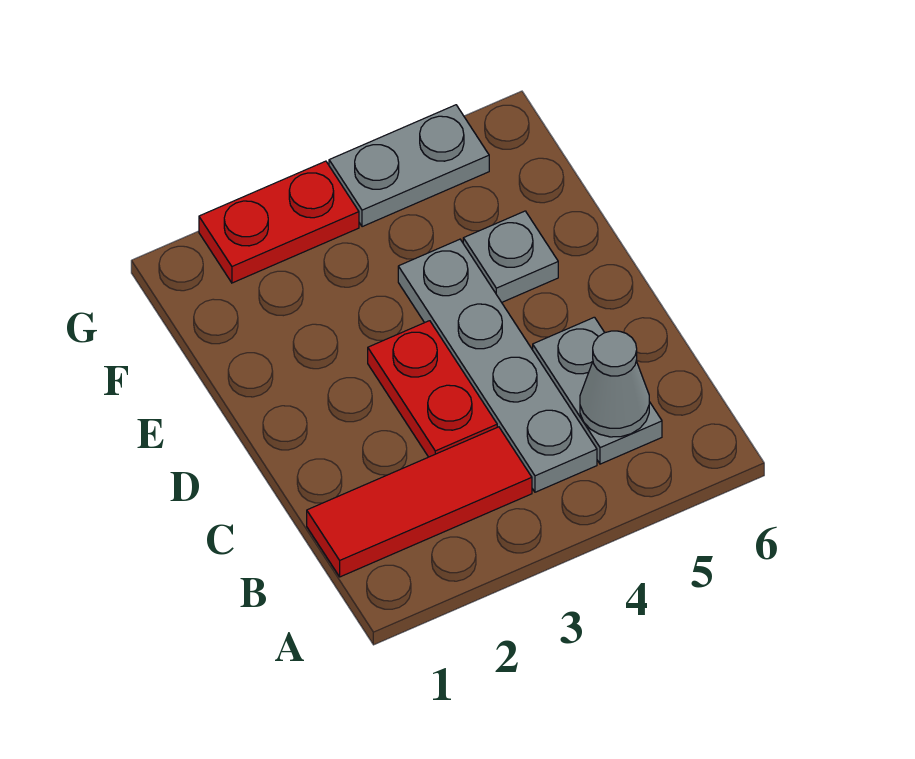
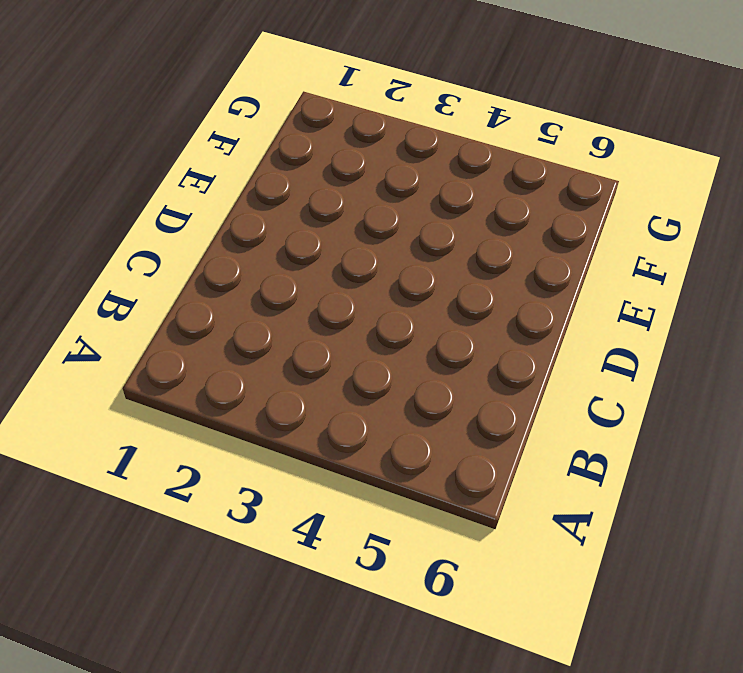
none -> red 1x3 tile [307,427,532,577]
none -> grey 1x4 plate [398,239,597,492]

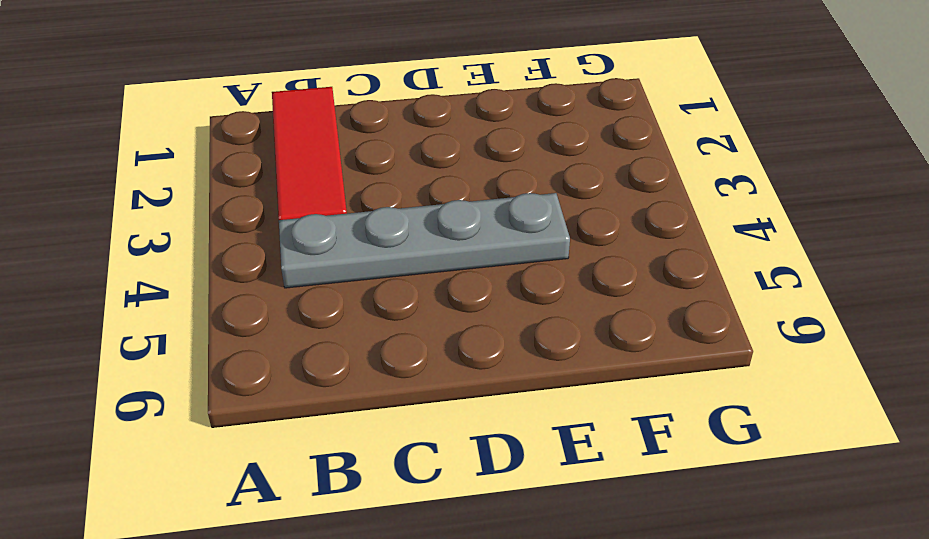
none -> grey 1x2 plate [533,317,662,464]
none -> red 1x2 plate [368,321,497,457]

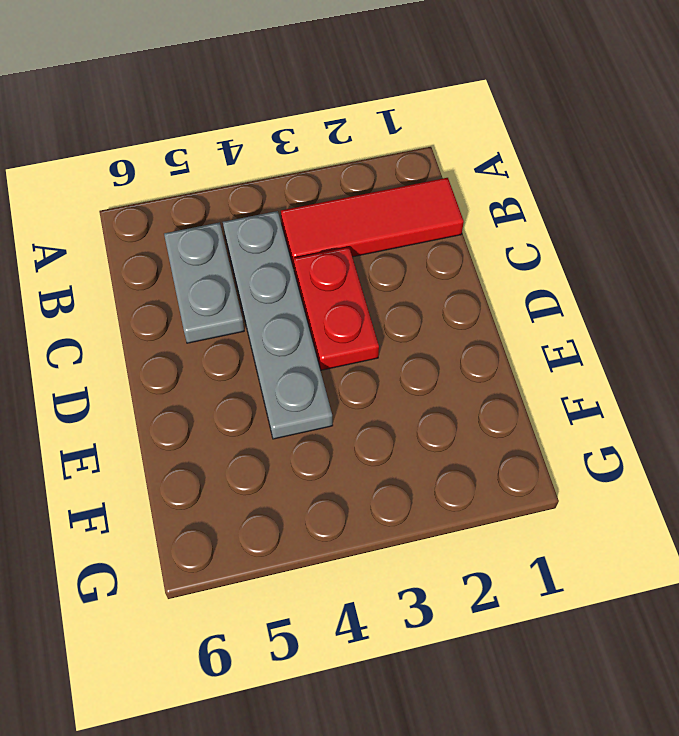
none -> grey 1x1 plate [463,211,558,302]
none -> red 1x2 plate [199,161,359,283]

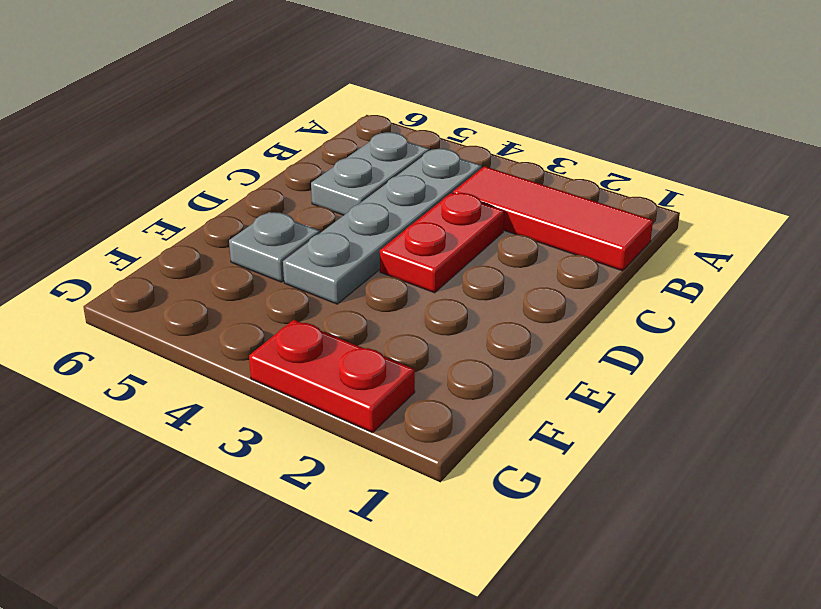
none -> grey 1x2 plate [329,105,489,227]
none -> grey 1x1 cone [580,331,649,437]

